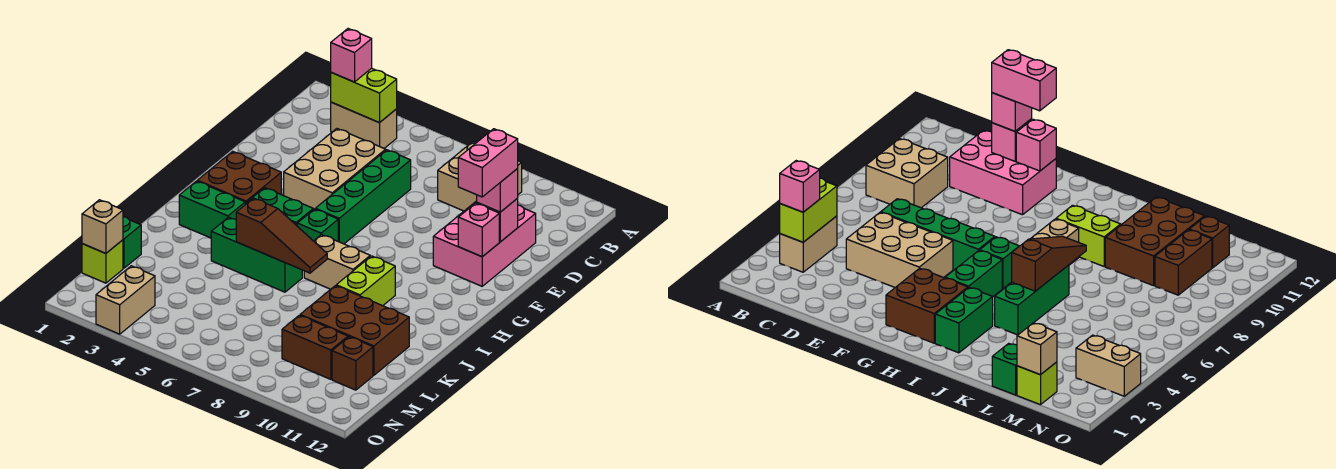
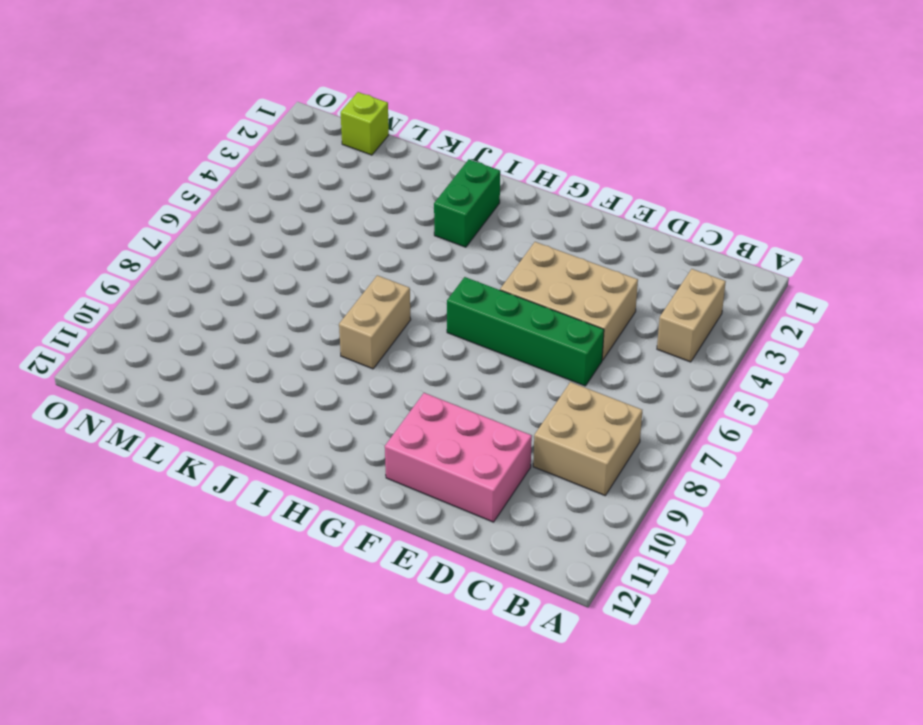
none -> brown 2x2 brick [197,151,281,205]
none -> green 1x2 brick [247,188,313,226]
none -> green 1x1 brick [297,209,338,241]

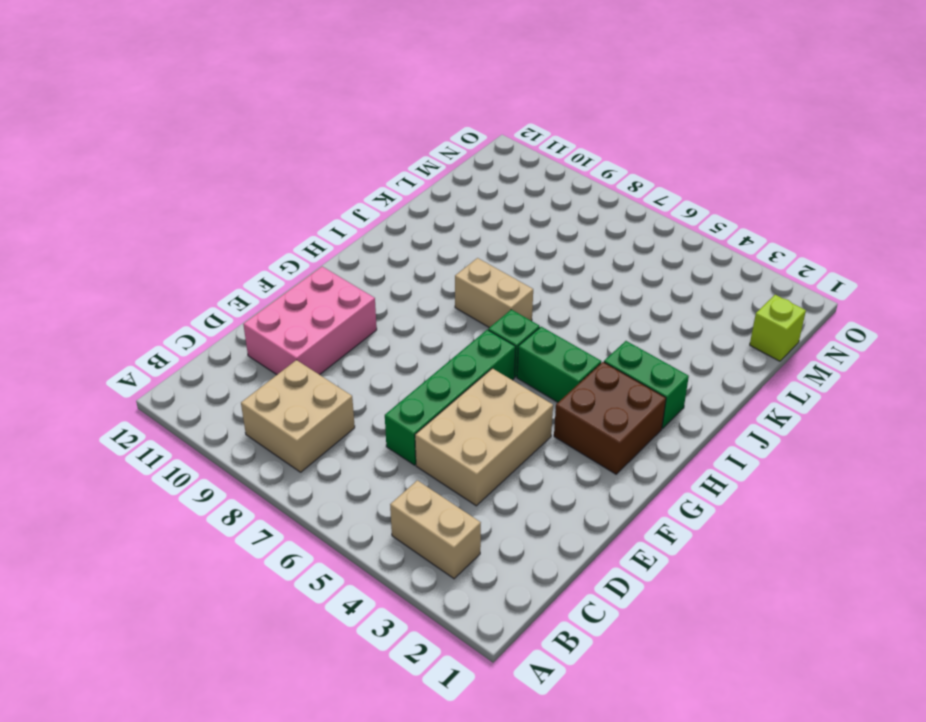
none -> lime 1x2 brick [336,256,395,306]
none -> green 1x3 brick [211,217,302,292]
none -> brown 2x3 brick [300,286,409,375]

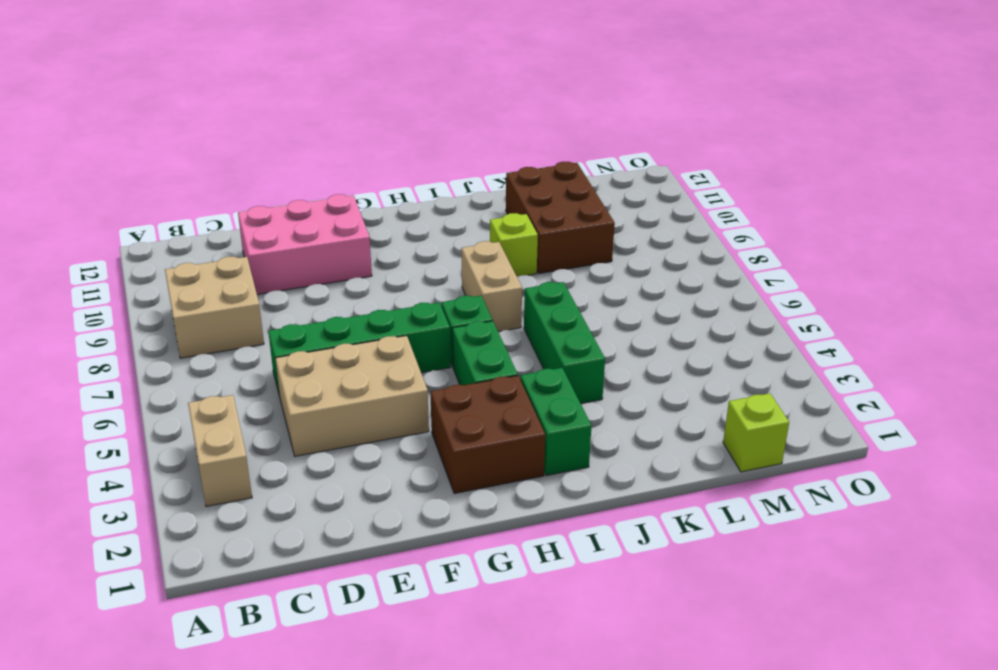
lime 1x1 brick [490,213,538,277] -> lime 1x2 brick [336,256,395,306]
none -> green 1x1 brick [123,217,141,268]
none -> brown 1x2 brick [282,315,348,379]
none -> brown 1x1 brick [332,337,373,390]

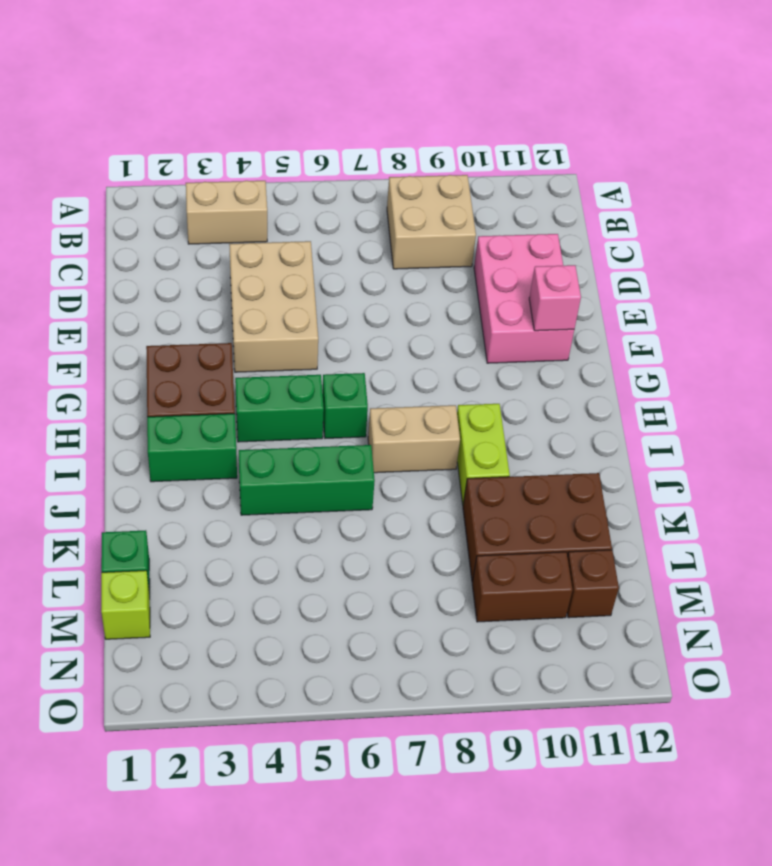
none -> green 1x4 brick [315,150,411,244]
none -> tan 1x2 brick [96,266,155,334]
none -> lime 1x2 brick [331,68,397,123]

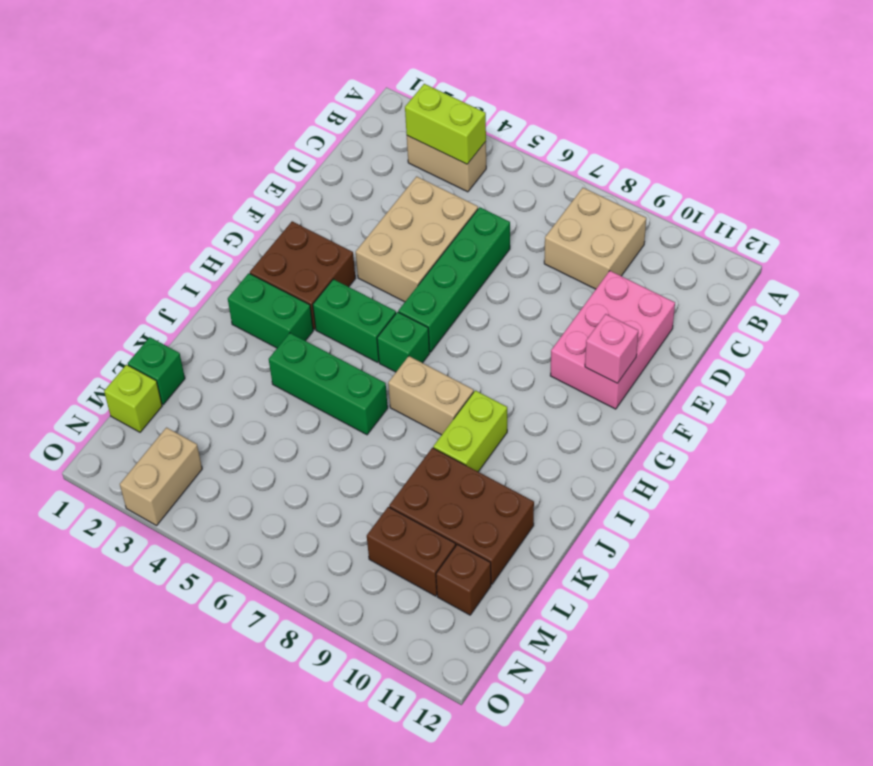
none -> pink 1x1 brick [477,198,518,242]
none -> brown 1x3 slope [236,198,327,273]
none -> tan 1x1 brick [82,200,123,253]

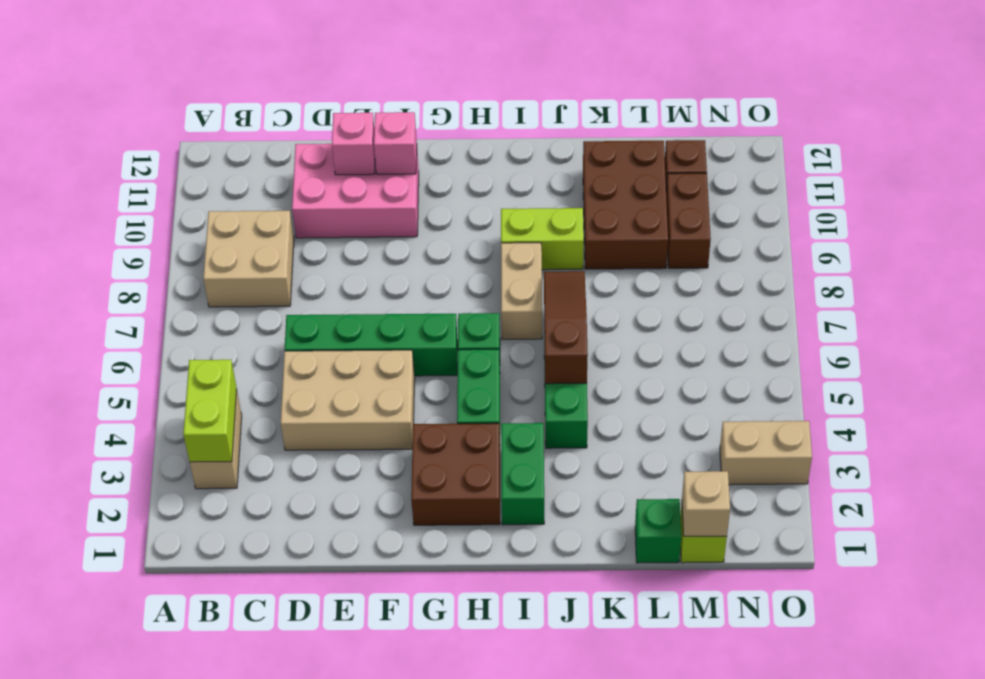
none -> pink 1x1 brick [331,29,372,82]
none -> pink 1x1 brick [477,169,518,212]
none -> pink 1x2 brick [458,129,518,197]

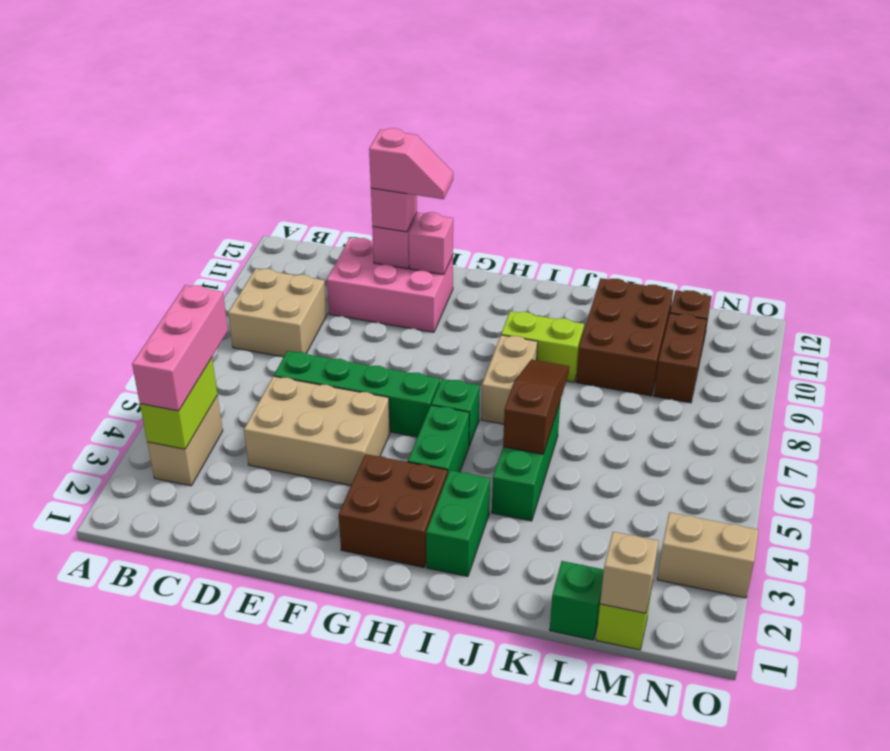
pink 1x3 brick [132,285,228,411] -> pink 1x1 brick [331,29,372,82]
pink 1x2 slope [369,128,453,199] -> pink 1x2 brick [458,129,518,197]

